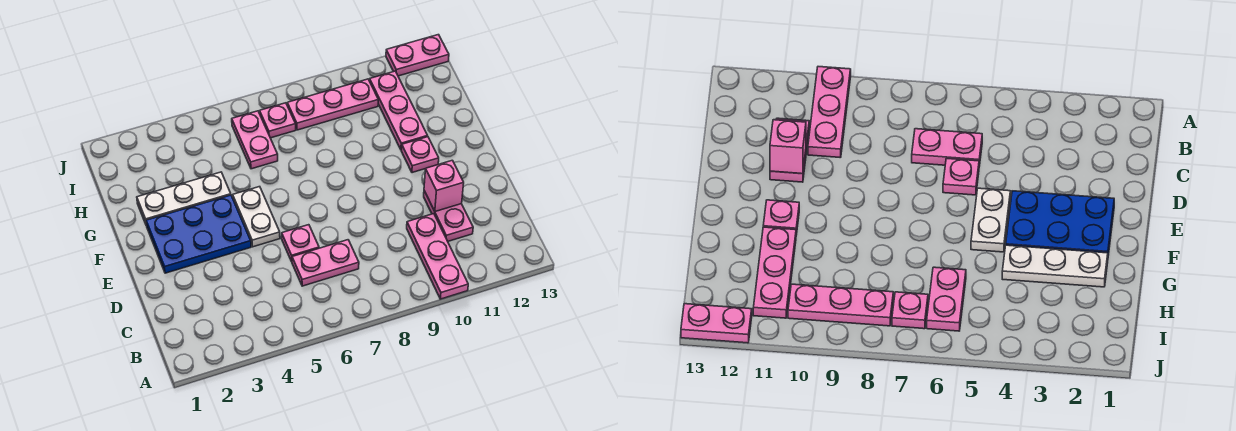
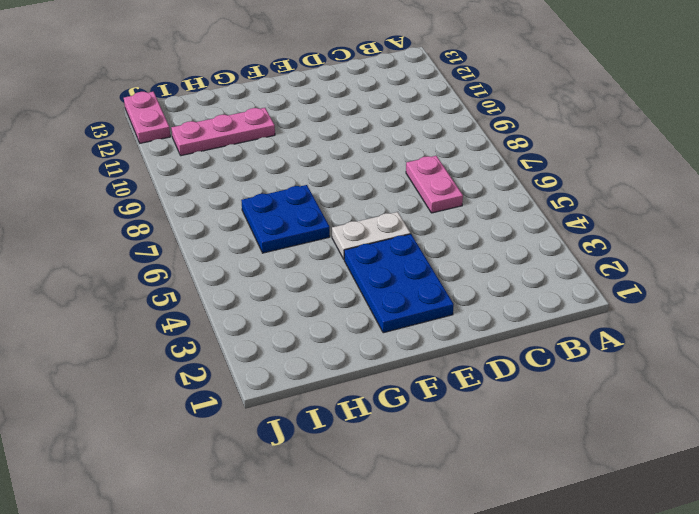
blue 2x2 plate [241,185,330,253] -> pink 1x2 plate [232,111,278,169]
none -> pink 1x3 plate [407,214,468,299]
none -> pink 1x2 plate [424,191,473,241]
none -> pink 1x1 plate [282,225,319,261]

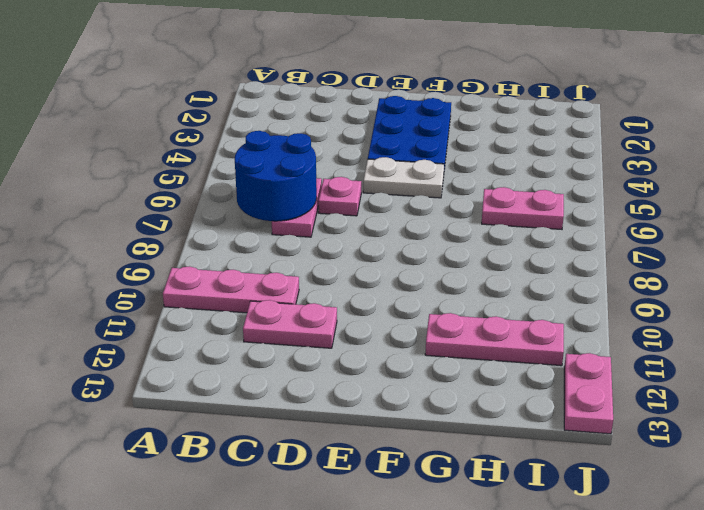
blue 2x2 round brick [235,131,317,221] -> none
none -> pink 1x1 plate [401,137,439,173]
none -> white 1x3 plate [137,172,231,224]
none -> pink 1x1 plate [260,103,296,138]

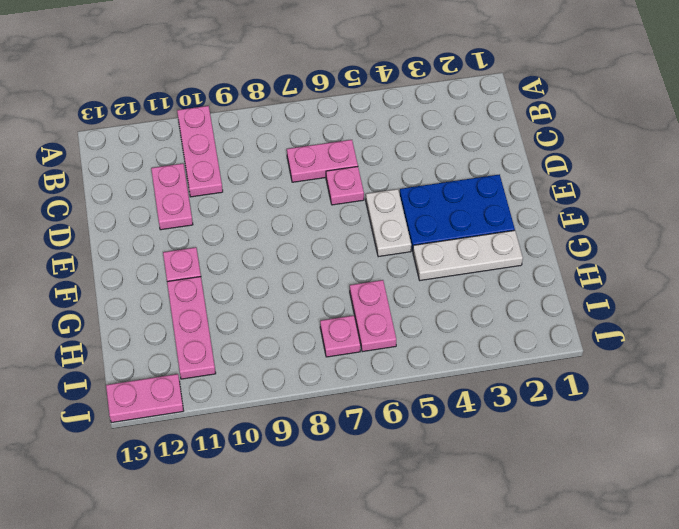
none -> pink 1x3 plate [287,79,378,130]
none -> pink 1x1 brick [424,160,464,212]

